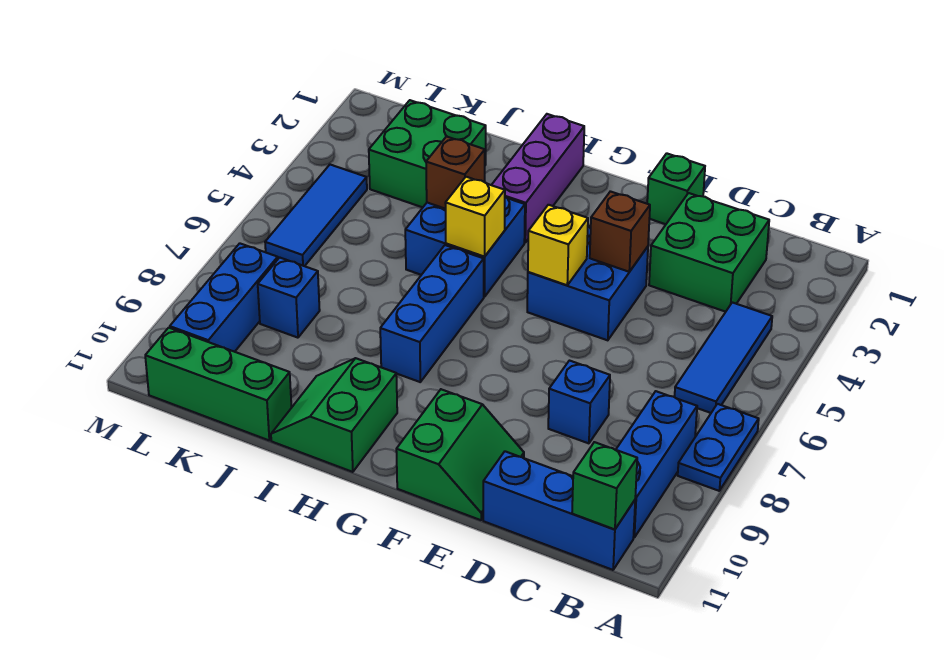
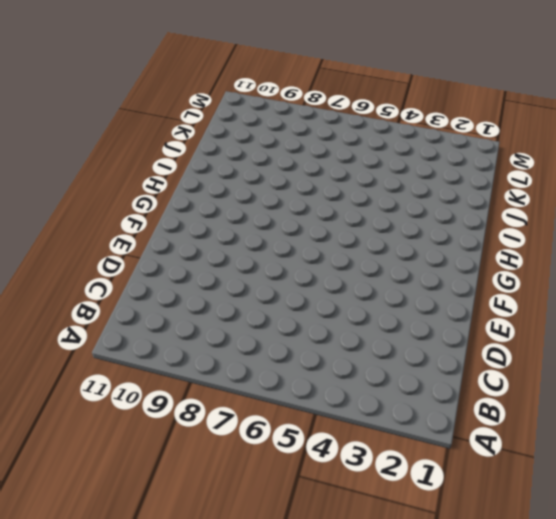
none -> blue 1x2 plate [678,404,759,491]
none -> blue 1x3 tile [675,302,772,413]
none -> blue 1x3 brick [616,391,697,538]

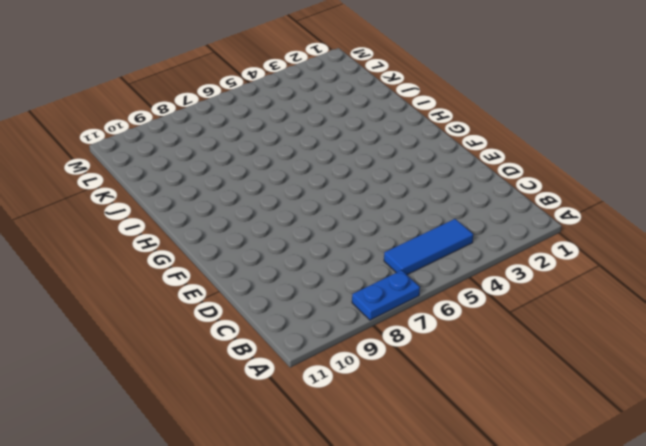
none -> blue 1x3 brick [616,391,697,538]
none -> blue 1x3 brick [483,451,635,570]
none -> green 2x2 brick [649,193,769,312]

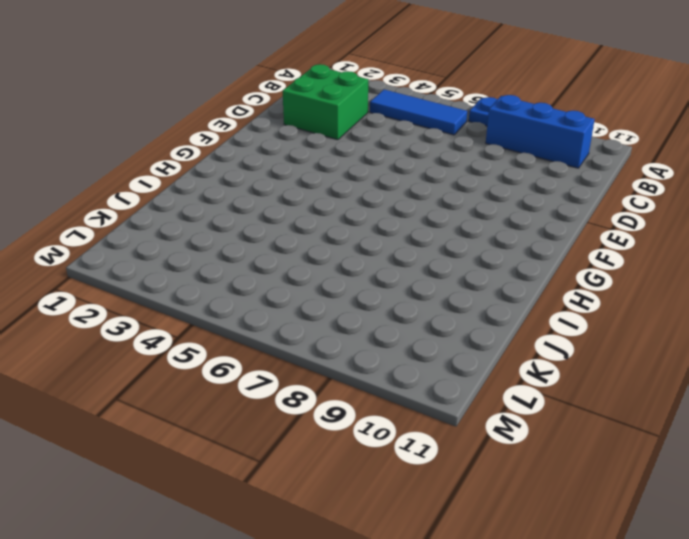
none -> blue 1x3 brick [483,451,635,570]
none -> blue 1x1 brick [548,361,610,443]
none -> green 1x1 brick [647,153,705,224]

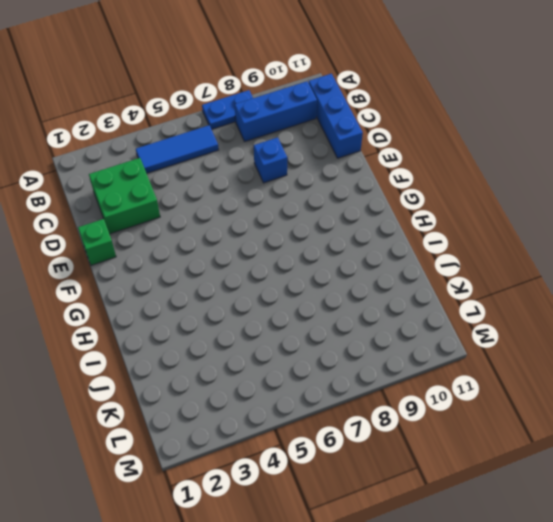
none -> blue 2x2 brick [527,226,648,340]
none -> green 2x2 slope [396,389,524,520]
none -> purple 1x3 brick [492,114,584,243]

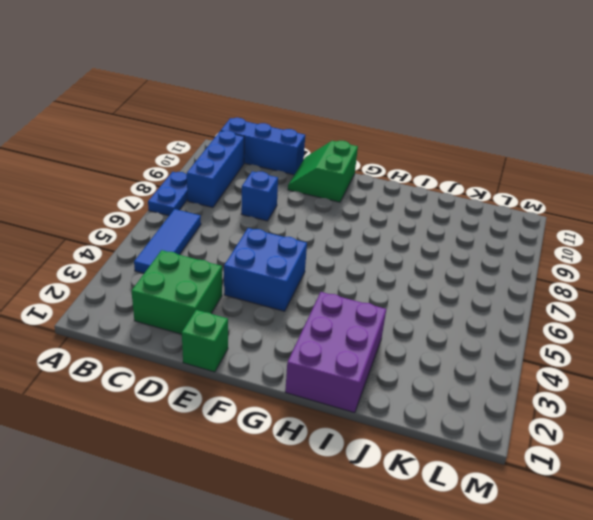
purple 2x3 brick [285,292,386,413] -> purple 1x3 brick [492,114,584,243]
none -> blue 2x2 brick [405,197,525,297]
none -> blue 1x3 brick [380,245,484,382]
none -> green 2x2 slope [271,358,397,472]

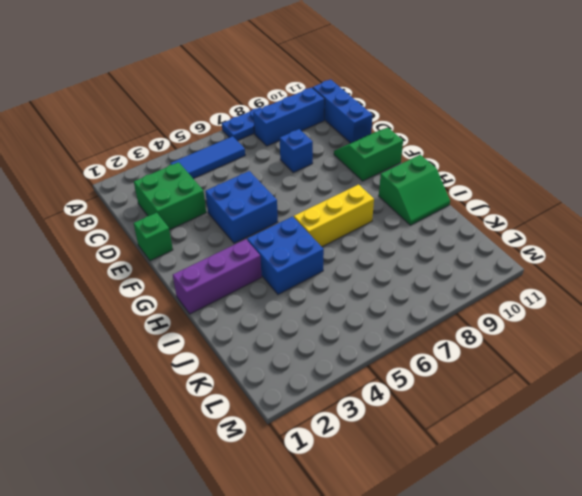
yellow 1x3 brick [294,185,374,247] -> blue 1x3 brick [380,245,484,382]
none -> green 2x2 brick [369,100,486,207]
none -> green 1x3 brick [145,328,292,440]
none -> blue 1x1 brick [258,257,320,338]

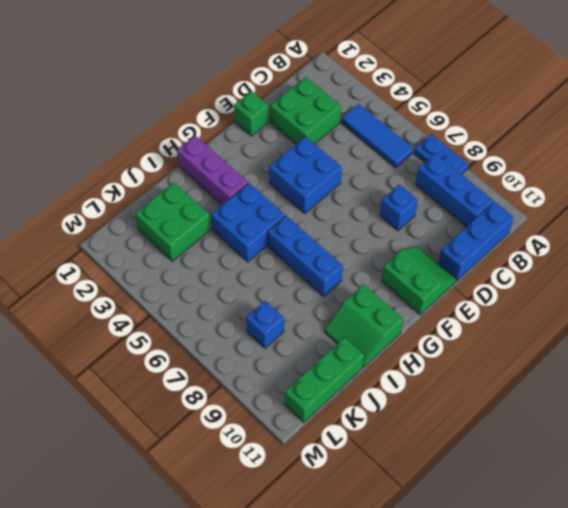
none -> blue 1x3 tile [265,165,367,266]
none -> blue 1x3 brick [170,243,278,352]
none -> green 1x1 brick [572,442,637,530]

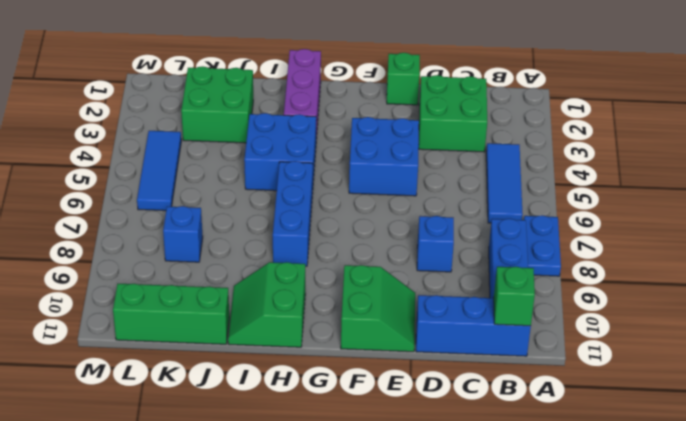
none -> blue 1x3 brick [170,243,278,352]
none -> brown 1x1 brick [590,191,650,272]
none -> yellow 1x1 brick [528,205,588,285]

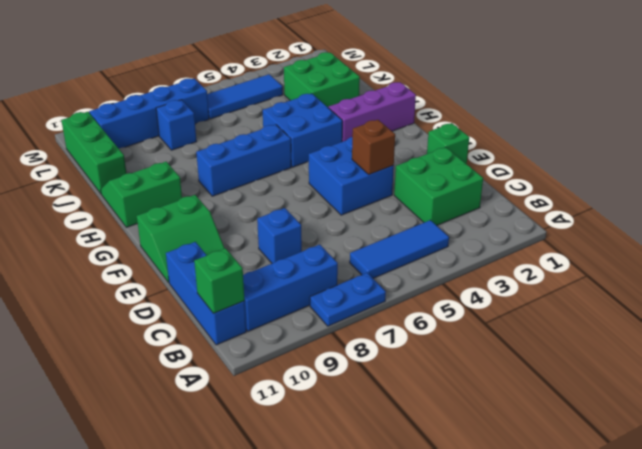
blue 1x4 brick [89,78,209,148] -> blue 1x3 brick [170,243,278,352]
none -> yellow 1x1 brick [528,205,588,285]
none -> yellow 1x1 brick [445,177,505,257]
none -> brown 1x1 brick [426,136,485,209]

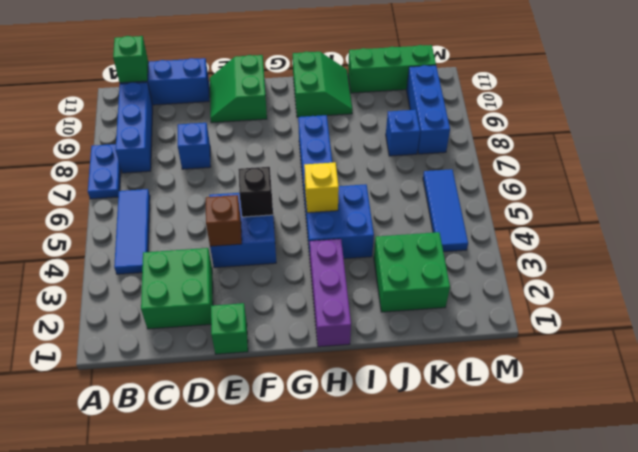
black 1x1 brick [238,167,273,217] -> yellow 1x1 brick [528,205,588,285]
none -> brown 1x1 brick [426,136,485,209]

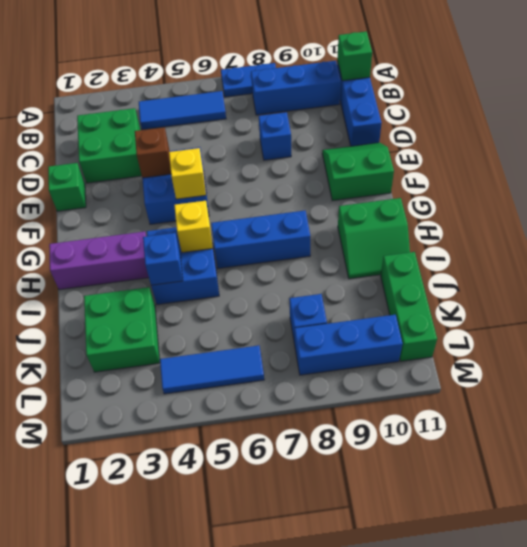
blue 1x1 brick [143,233,183,285] -> brown 1x1 brick [426,136,485,209]

